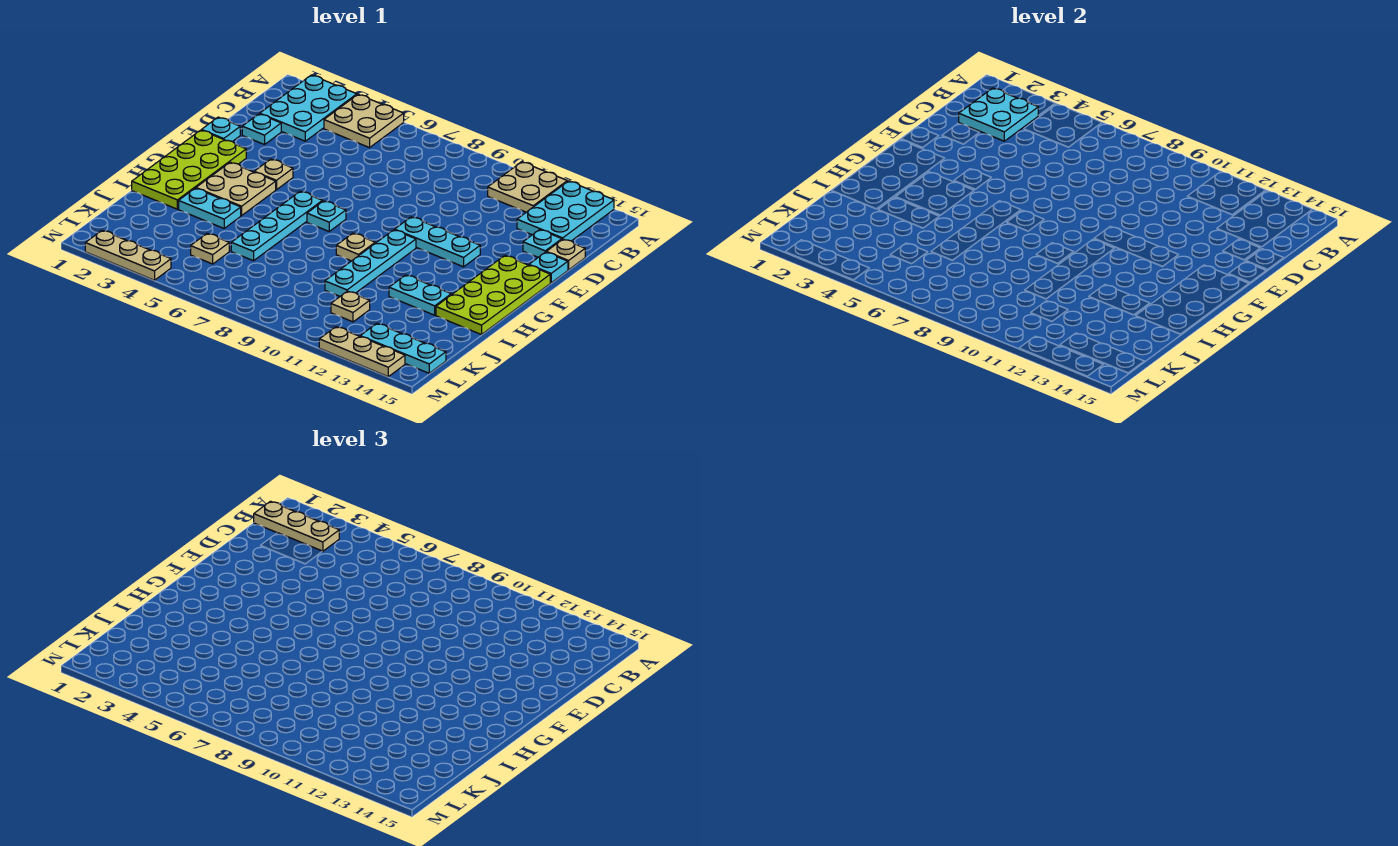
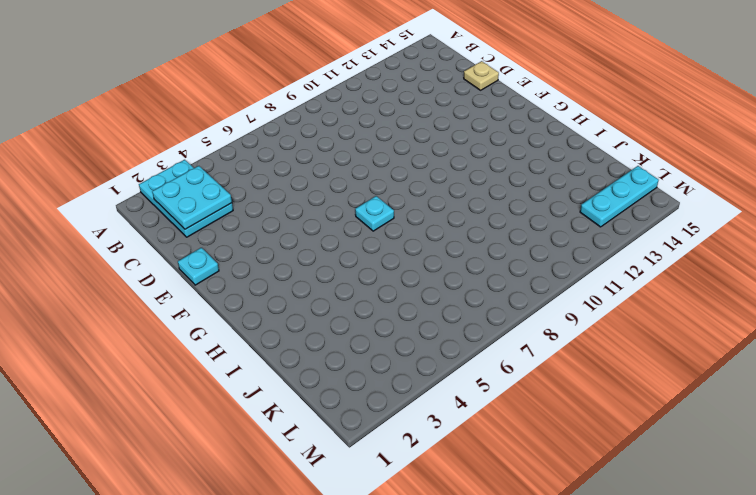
none -> tan 2x2 plate [324,94,404,148]
none -> tan 2x2 plate [488,162,567,212]
none -> cyan 2x3 plate [517,181,614,241]

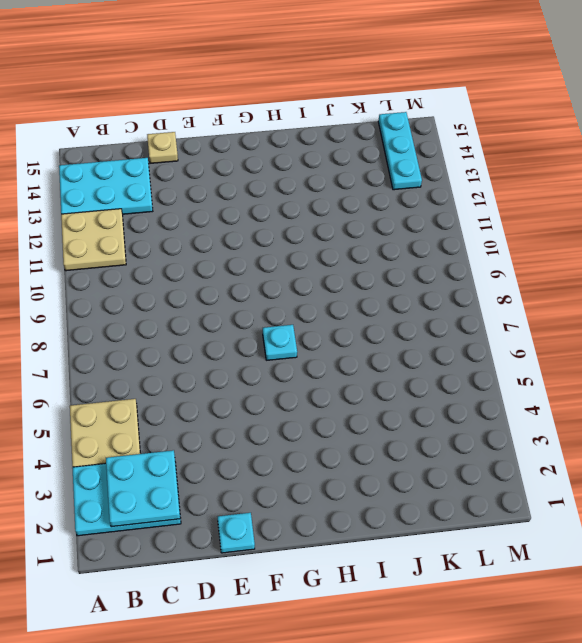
none -> cyan 1x1 plate [242,114,281,145]
none -> cyan 1x1 plate [523,230,562,257]
none -> cyan 1x1 plate [529,252,568,283]

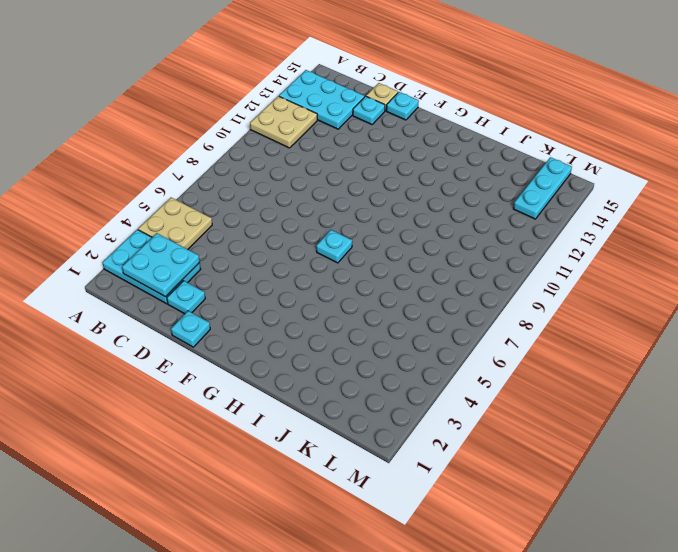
none -> lime 2x4 plate [132,130,246,209]
none -> tan 1x1 plate [254,159,293,190]
none -> cyan 1x3 plate [395,217,480,267]

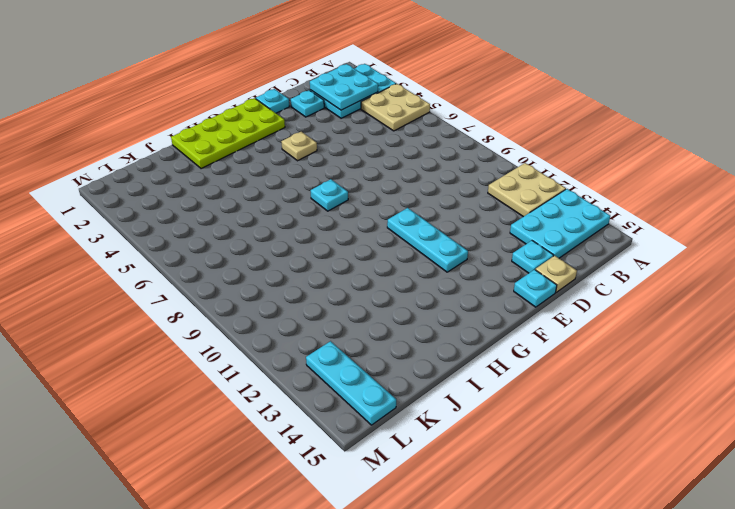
none -> lime 2x4 plate [436,256,550,335]
none -> tan 2x2 plate [196,162,276,216]
none -> cyan 1x4 plate [231,191,322,261]

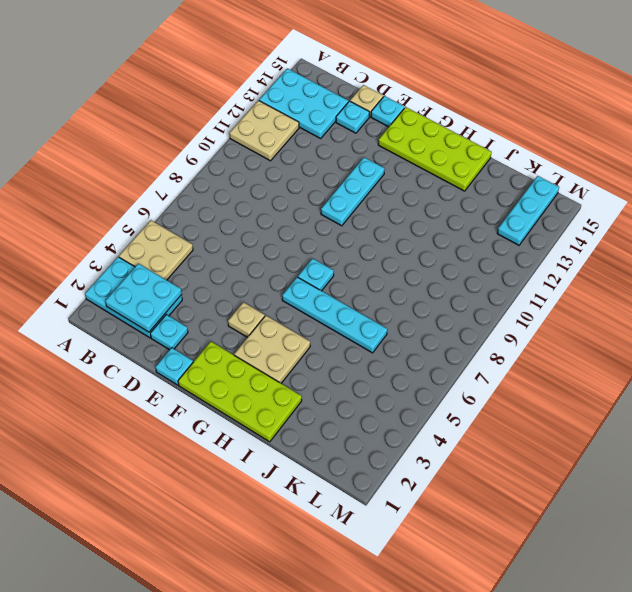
none -> cyan 1x4 plate [325,230,416,296]
none -> tan 1x1 plate [336,233,375,261]
none -> cyan 1x2 plate [179,188,241,228]

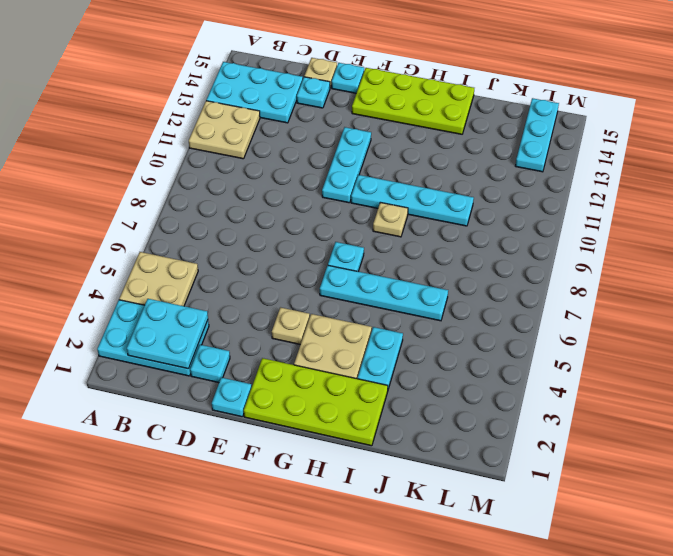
none -> cyan 1x2 plate [389,275,451,315]
none -> tan 1x1 plate [191,233,229,264]
none -> tan 1x1 plate [331,291,370,322]

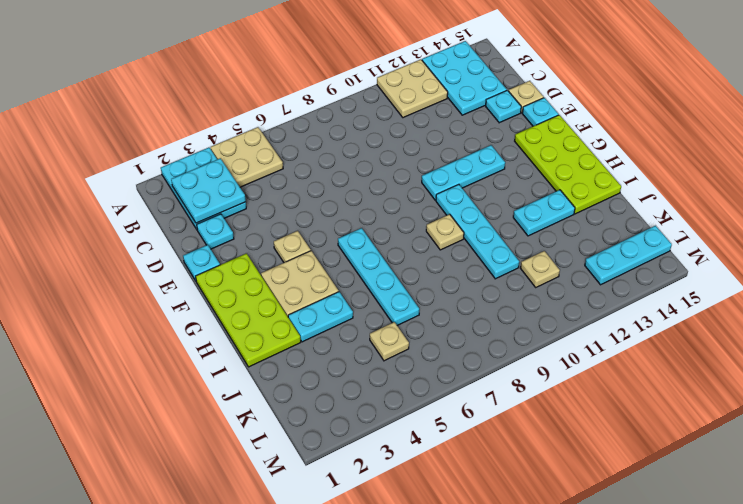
none -> cyan 1x1 plate [307,201,346,231]
none -> tan 1x3 plate [85,230,171,280]
none -> tan 1x3 plate [319,327,405,377]

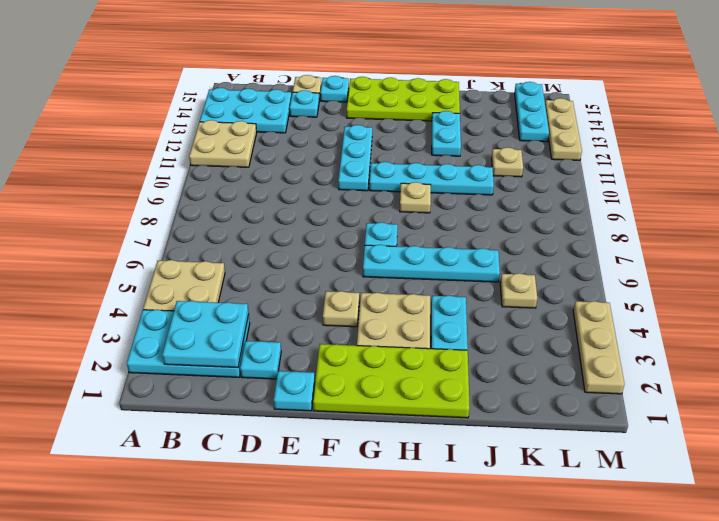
none -> tan 1x3 plate [254,501,339,551]

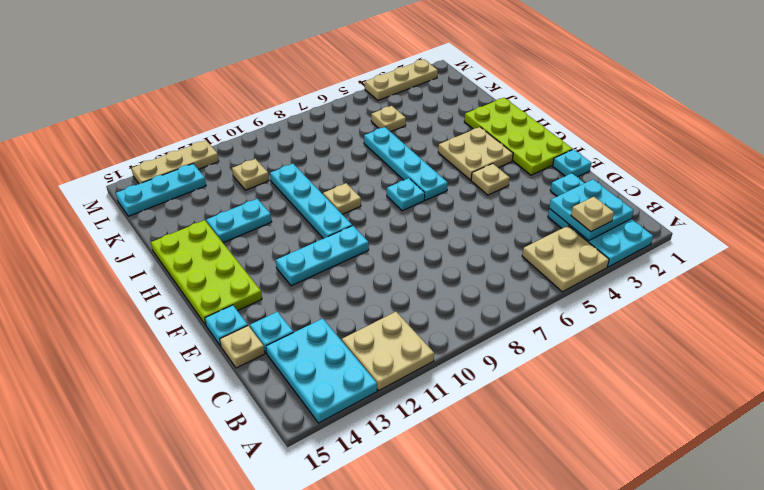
tan 1x1 plate [571,197,614,232] -> tan 1x3 plate [254,501,339,551]
none -> cyan 1x2 plate [179,188,241,228]

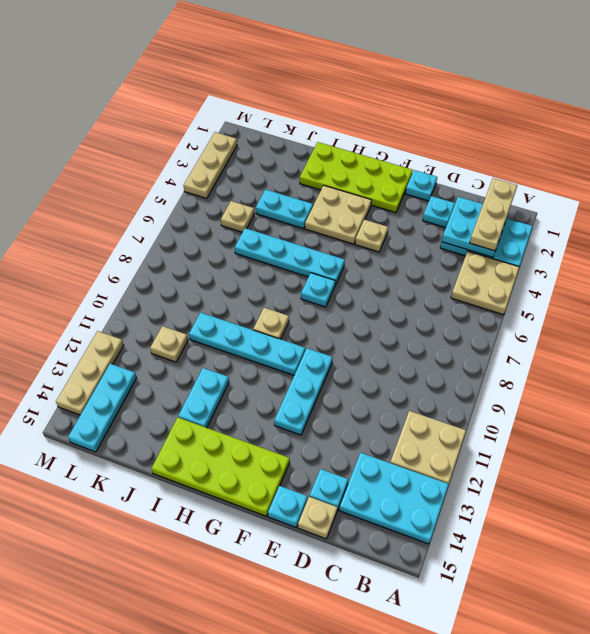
cyan 1x2 plate [256,189,313,229] -> cyan 1x2 plate turned to [179,188,241,228]

